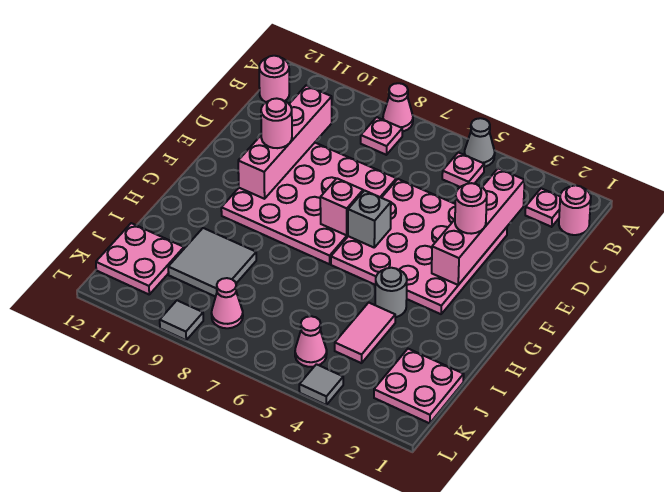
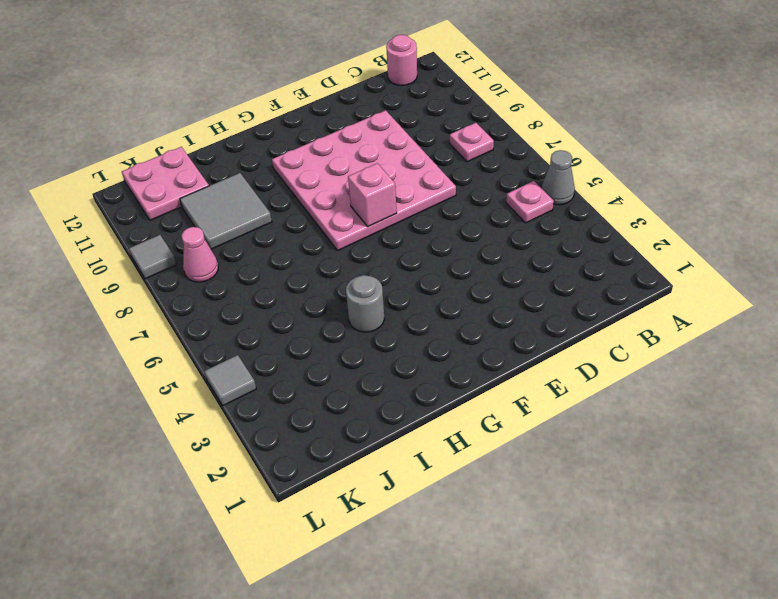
none -> pink 1x1 cone [383,83,413,132]
none -> pink 1x1 round brick [559,185,591,235]
none -> pink 1x1 plate [525,188,560,227]

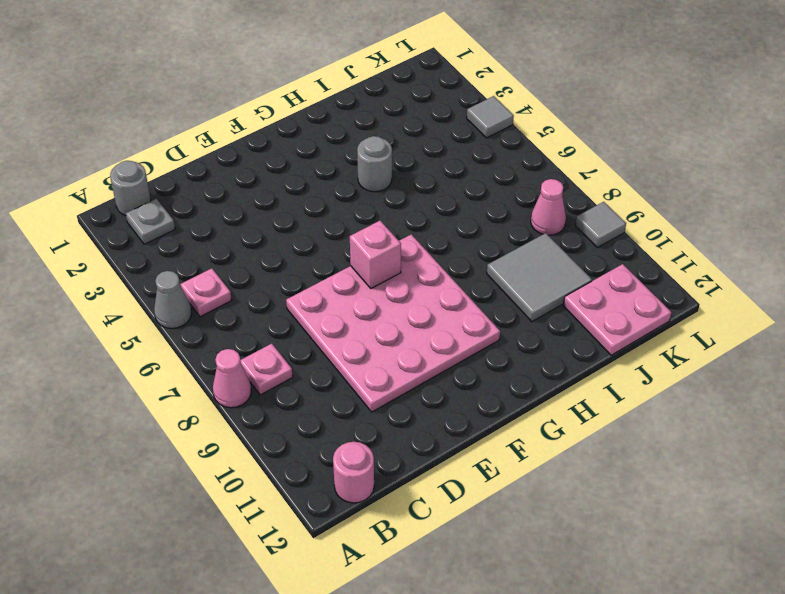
grey 1x1 round brick [110,161,151,216] -> pink 1x1 round brick [559,185,591,235]
grey 1x1 plate [126,199,175,244] -> pink 1x1 plate [525,188,560,227]
none -> pink 4x4 plate [331,179,507,314]
none -> pink 1x2 tile [335,303,395,363]
none -> pink 2x2 plate [374,349,464,423]

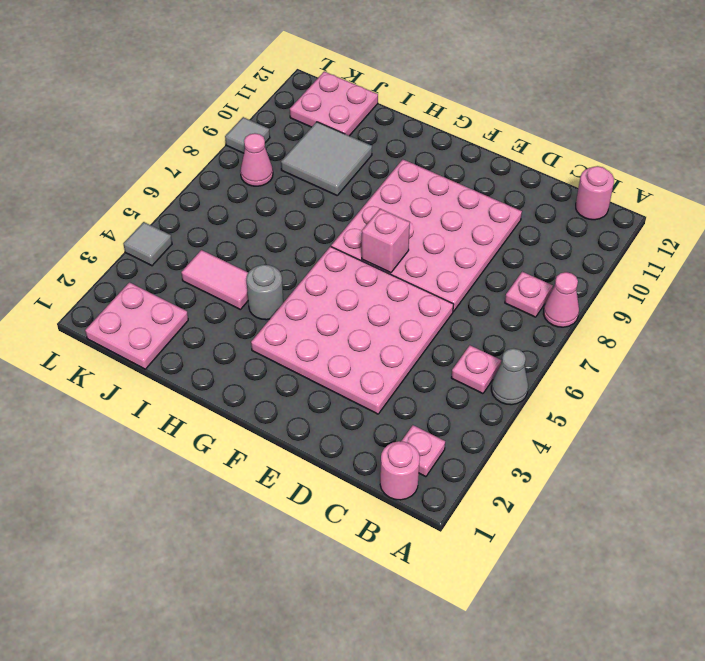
none -> pink 1x1 cone [295,316,327,367]
none -> pink 1x4 brick [432,168,525,285]
none -> pink 1x4 brick [238,85,332,199]

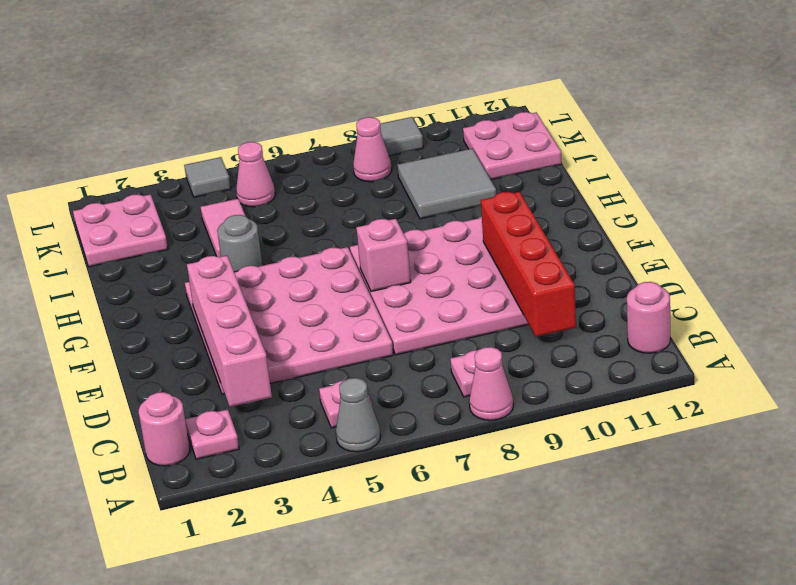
red 1x4 brick [481,192,576,337] -> pink 1x4 brick [238,85,332,199]
none -> grey 1x1 brick [348,191,391,247]
none -> pink 1x1 round brick [455,183,487,234]
none -> pink 1x1 round brick [261,98,292,148]

